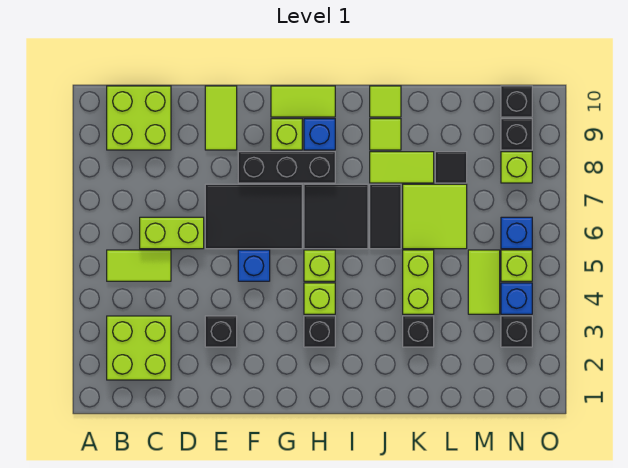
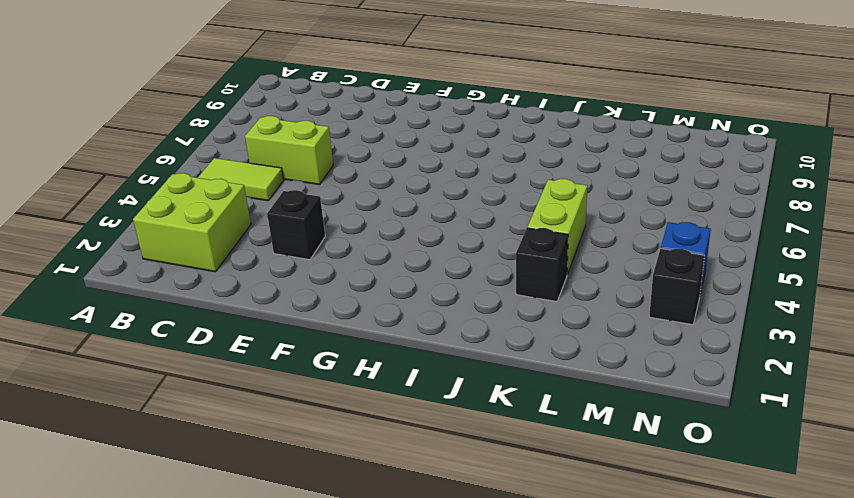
none -> lime 2x2 brick [107,86,171,150]
none -> black 2x3 tile [205,184,302,249]
none -> lime 1x2 tile [205,86,237,150]
none -> blue 1x1 brick [238,250,270,281]

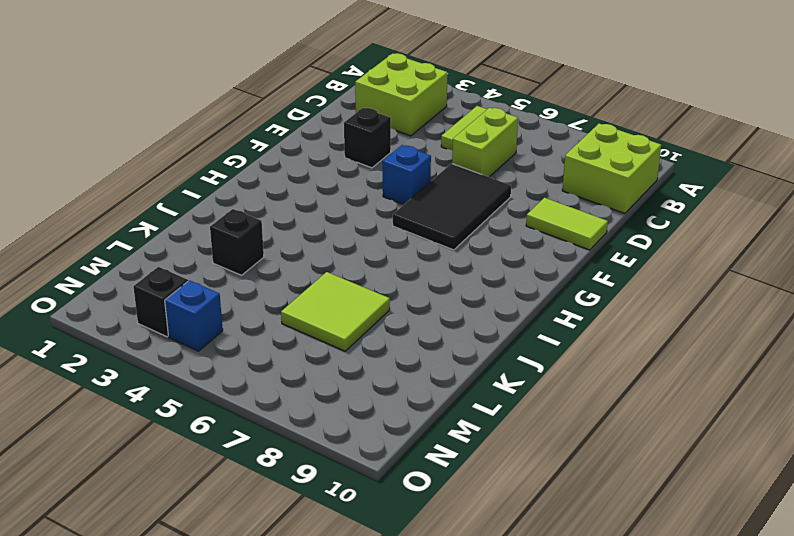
none -> black 1x3 brick [238,152,335,183]
none -> lime 1x1 brick [271,119,302,150]
none -> lime 1x2 tile [271,86,335,117]
none -> black 1x1 brick [304,316,335,347]

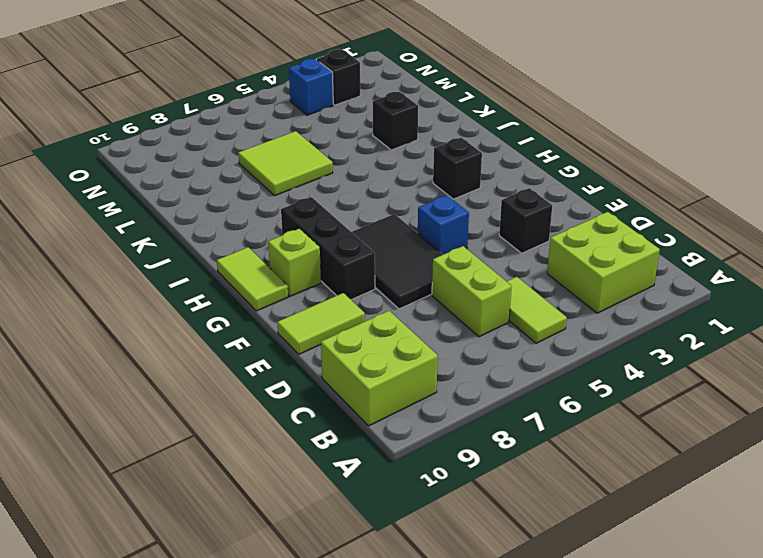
none -> lime 1x1 brick [304,283,335,314]
none -> lime 1x1 brick [304,250,335,281]
none -> black 2x2 tile [304,184,368,249]
none -> blue 1x1 brick [304,119,335,150]

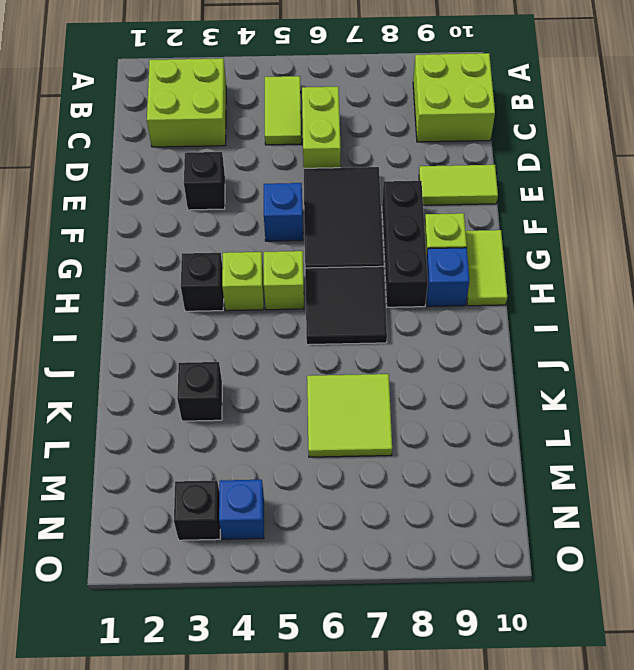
none -> black 1x2 tile [370,184,401,249]
none -> lime 1x2 tile [370,152,434,183]
none -> lime 1x1 tile [370,119,401,150]
none -> lime 1x1 tile [370,86,401,117]

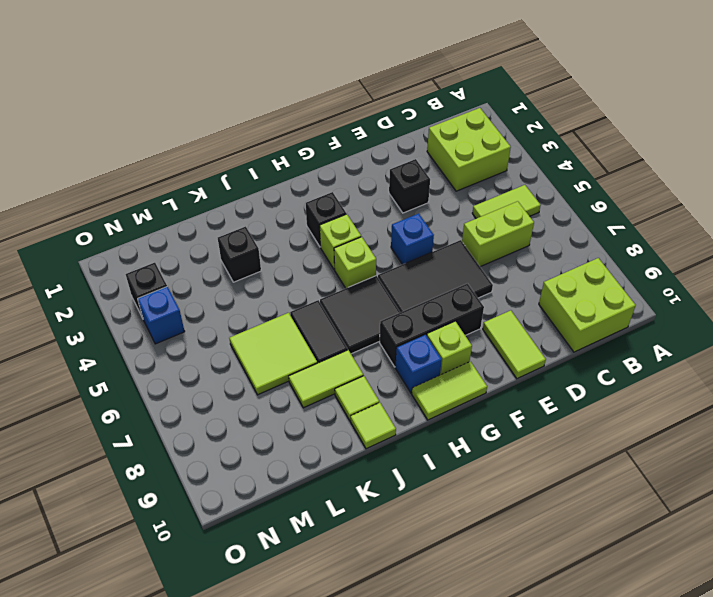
none -> lime 1x2 brick [403,250,434,314]
none -> black 1x1 tile [435,152,467,183]
none -> lime 1x2 tile [468,250,500,314]
none -> lime 1x1 brick [501,250,532,281]

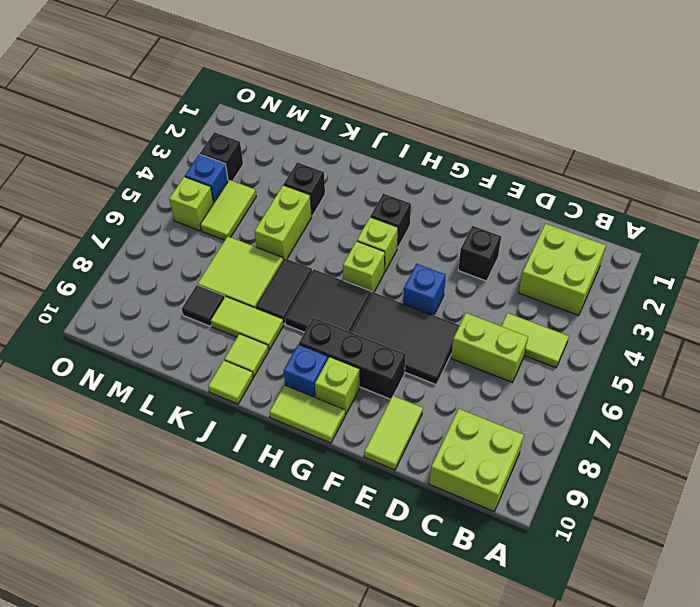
none -> blue 1x1 brick [501,217,532,249]
none -> lime 1x1 brick [501,152,532,183]
none -> black 1x1 brick [501,119,532,150]
none -> black 1x1 brick [501,86,532,117]

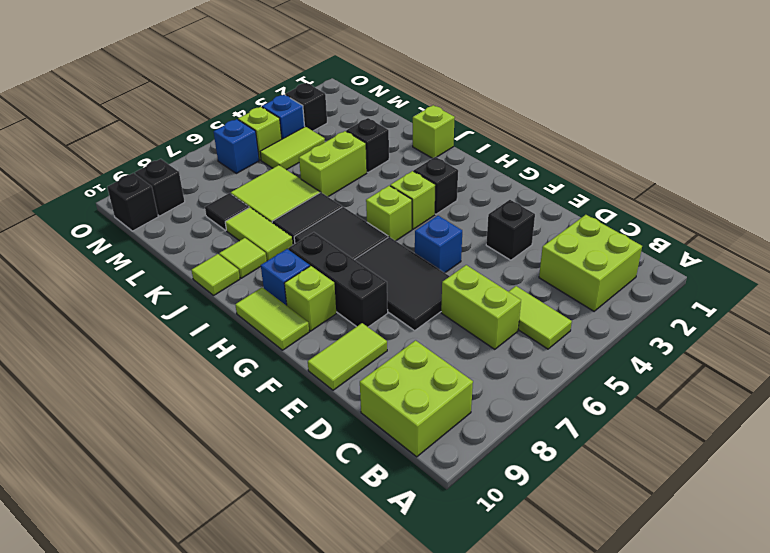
lime 1x1 brick [413,105,455,158] -> lime 1x1 brick moved to [501,152,532,183]

